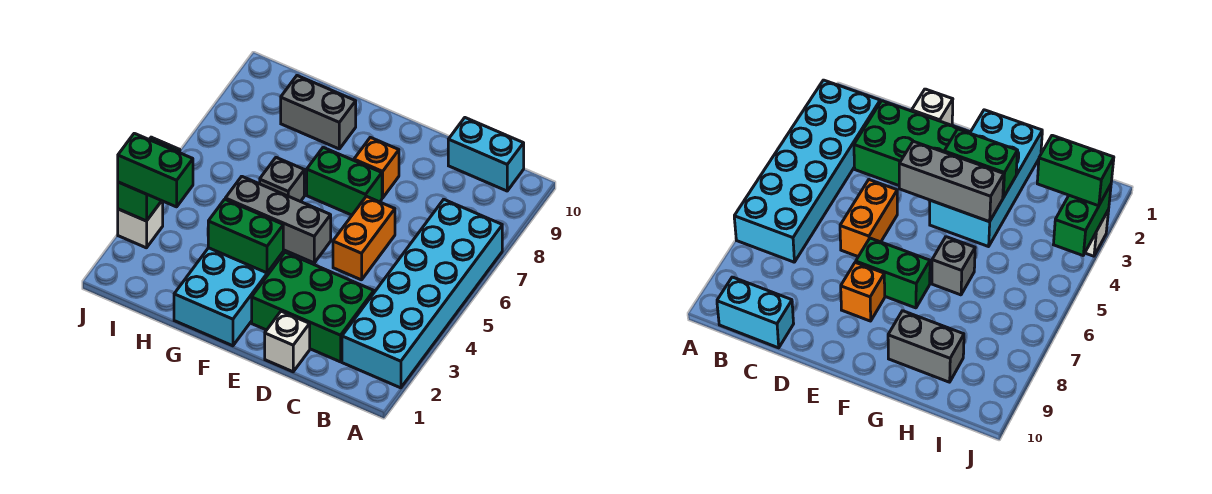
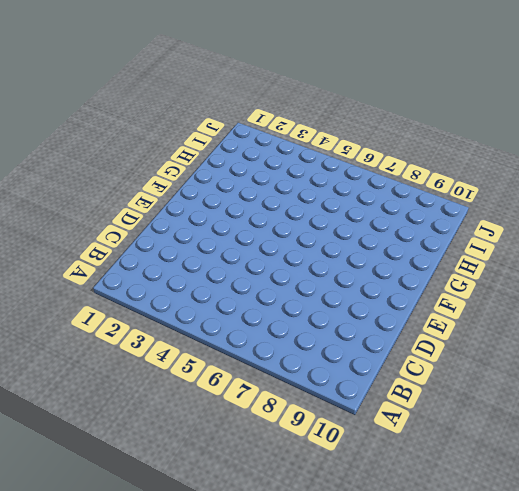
none -> cyan 2x6 brick [342,200,502,388]
none -> cyan 1x2 brick [448,118,524,191]
none -> green 2x3 brick [252,252,374,362]

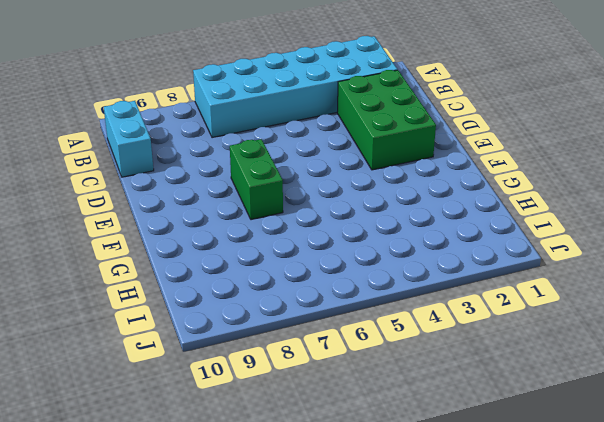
none -> white 1x1 brick [265,311,310,372]
none -> orange 1x2 brick [333,196,395,280]
none -> orange 1x1 brick [354,137,399,198]

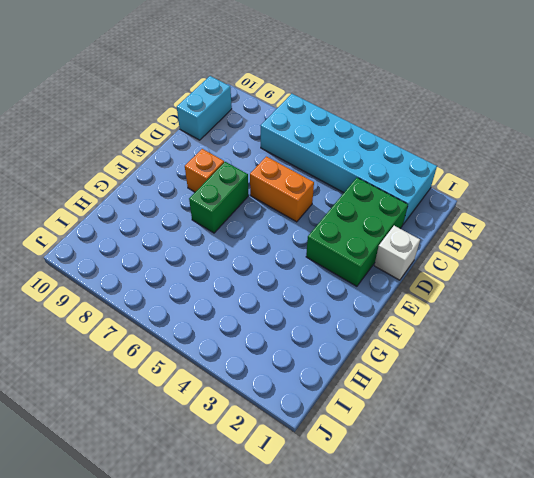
none -> cyan 2x4 brick [174,248,299,346]
none -> grey 1x1 brick [260,157,304,201]
none -> grey 1x2 brick [281,76,356,149]

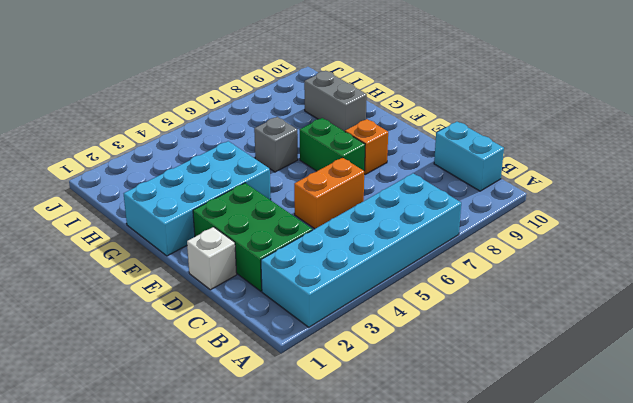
none -> white 1x1 brick [118,201,163,248]
none -> grey 1x3 brick [225,176,331,263]
none -> green 1x2 brick [208,199,283,273]

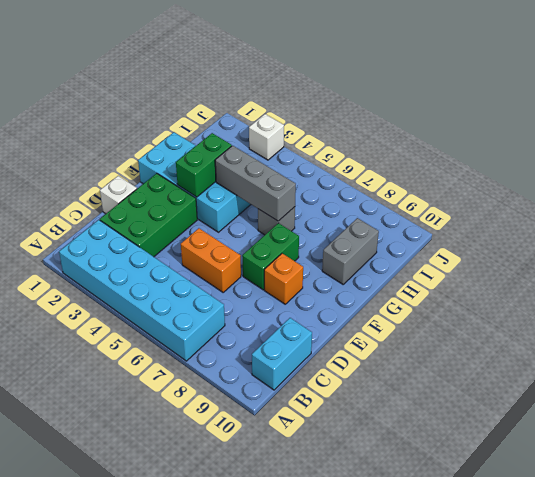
grey 1x3 brick [215,146,296,221] -> grey 1x3 brick turned to [225,176,331,263]
none -> green 1x2 brick [118,137,180,221]
none -> green 1x2 brick [118,133,193,207]

